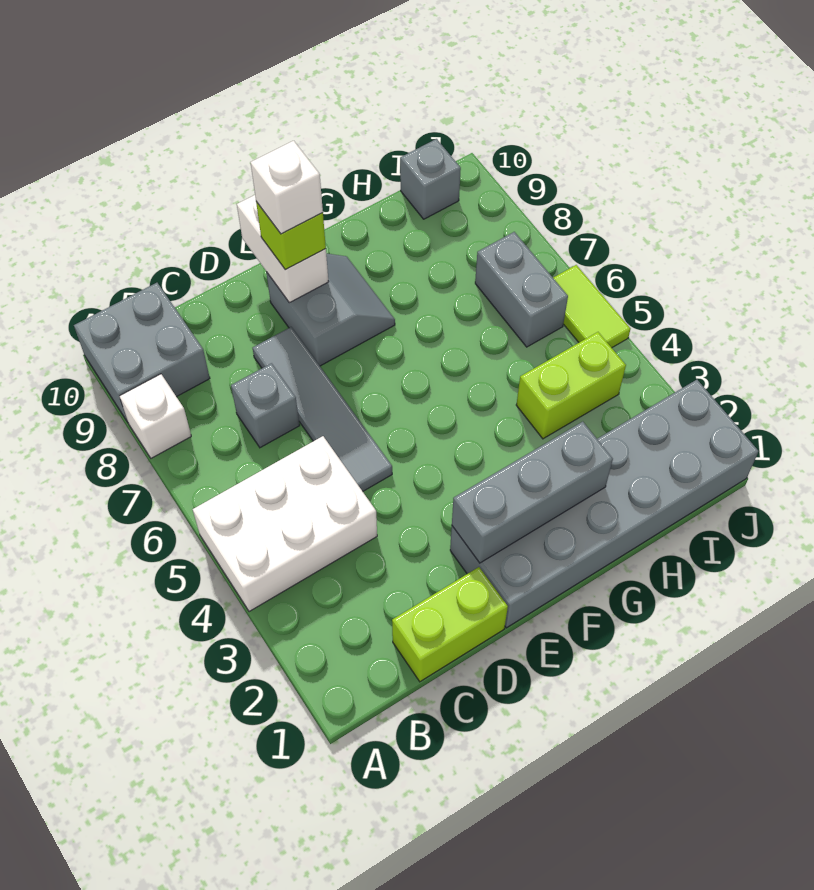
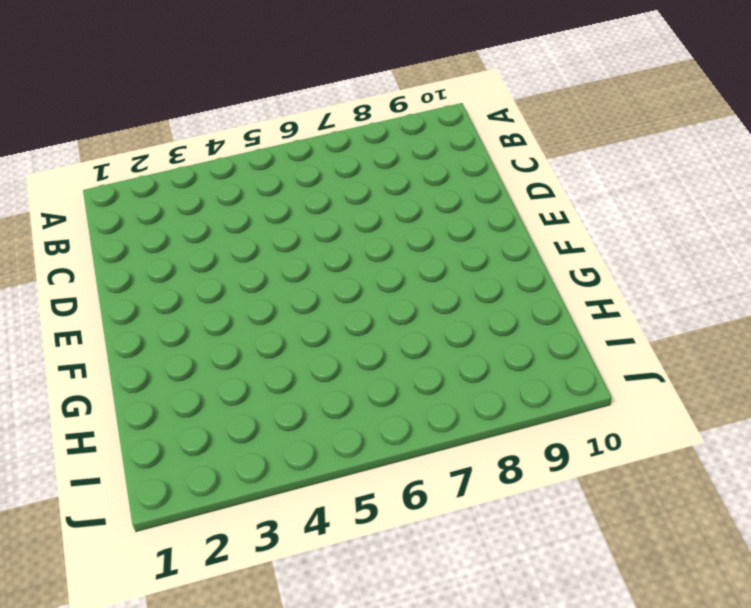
none -> white 2x3 brick [193,436,377,612]
none -> white 1x1 brick [119,374,191,458]
none -> grey 2x2 brick [74,283,210,422]

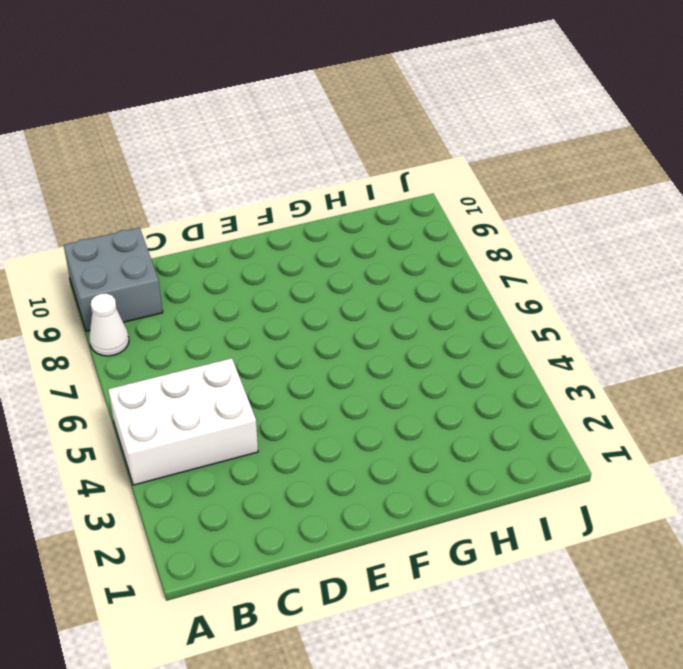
white 1x1 cone [89,293,129,356] -> white 1x1 brick [119,374,191,458]
none -> lime 1x2 brick [392,567,508,682]
none -> grey 1x1 brick [231,363,300,448]
none -> grey 1x4 tile [253,327,392,491]

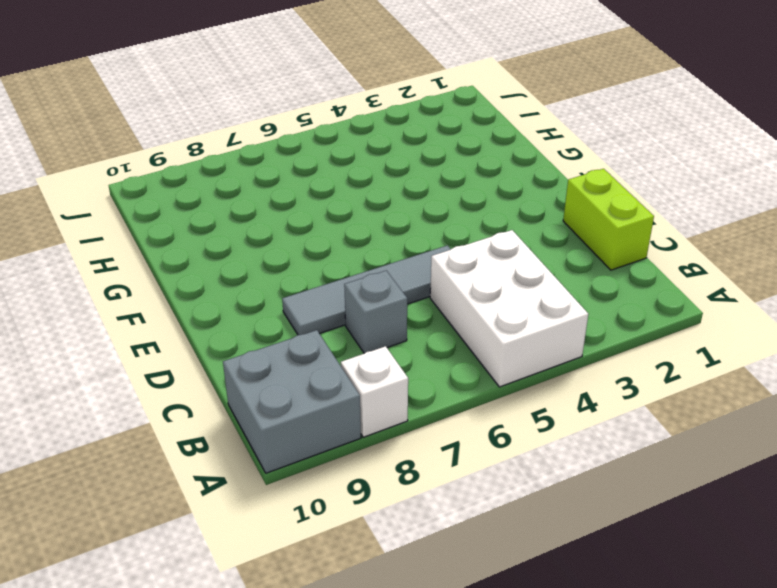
none -> grey 2x6 brick [450,380,758,628]
none -> grey 2x2 slope [266,253,395,366]
none -> lime 1x2 brick [516,332,626,439]

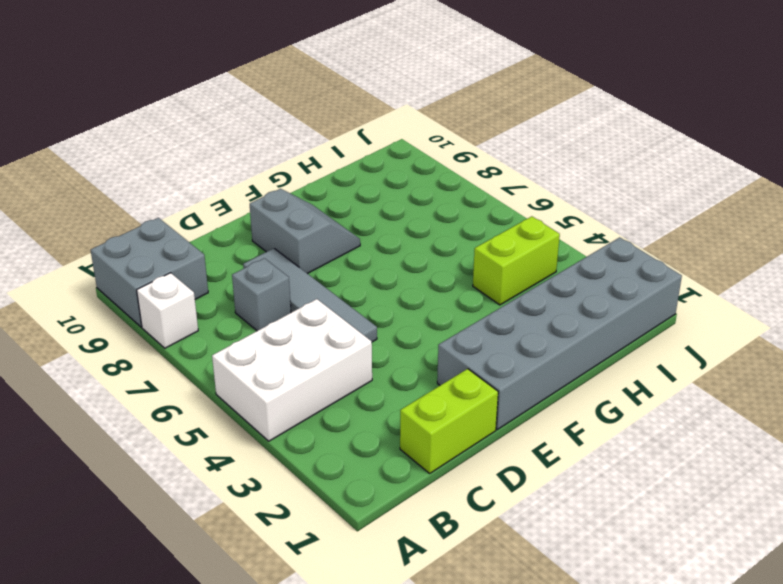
none -> grey 1x2 brick [475,232,568,347]
none -> grey 1x1 brick [400,139,461,219]
none -> lime 1x2 tile [553,265,631,348]

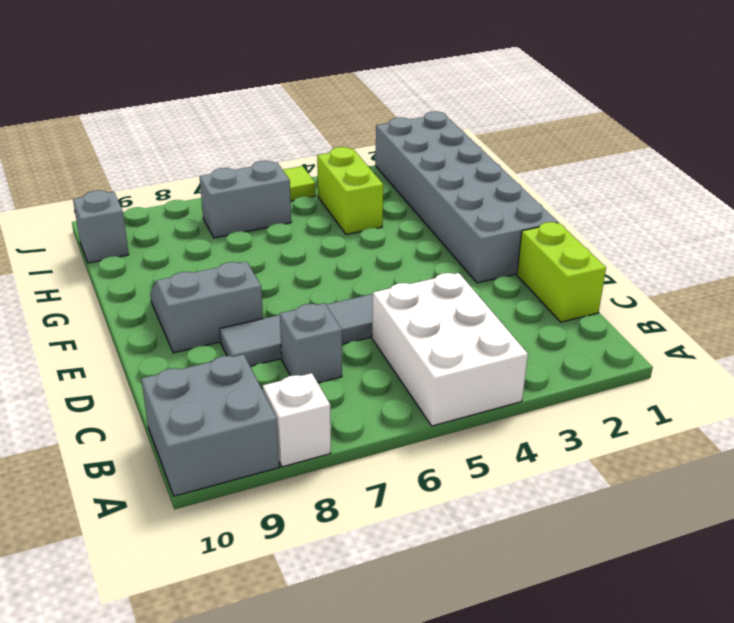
none -> grey 1x3 brick [452,422,613,563]
none -> white 1x2 brick [237,195,329,303]
none -> lime 1x1 brick [256,202,326,270]

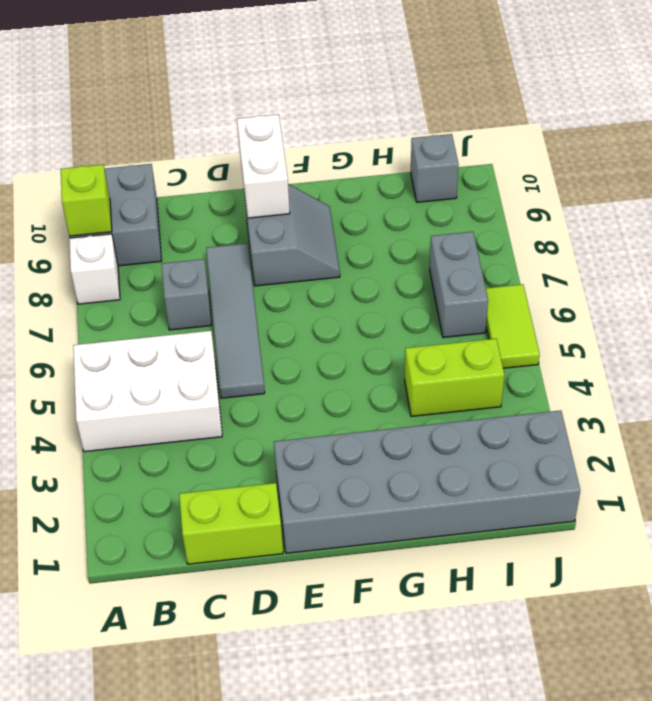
lime 1x1 brick [61,165,112,236] -> lime 1x1 brick moved to [256,202,326,270]
none -> grey 1x3 brick [452,422,613,563]
none -> white 1x1 brick [250,141,323,234]

